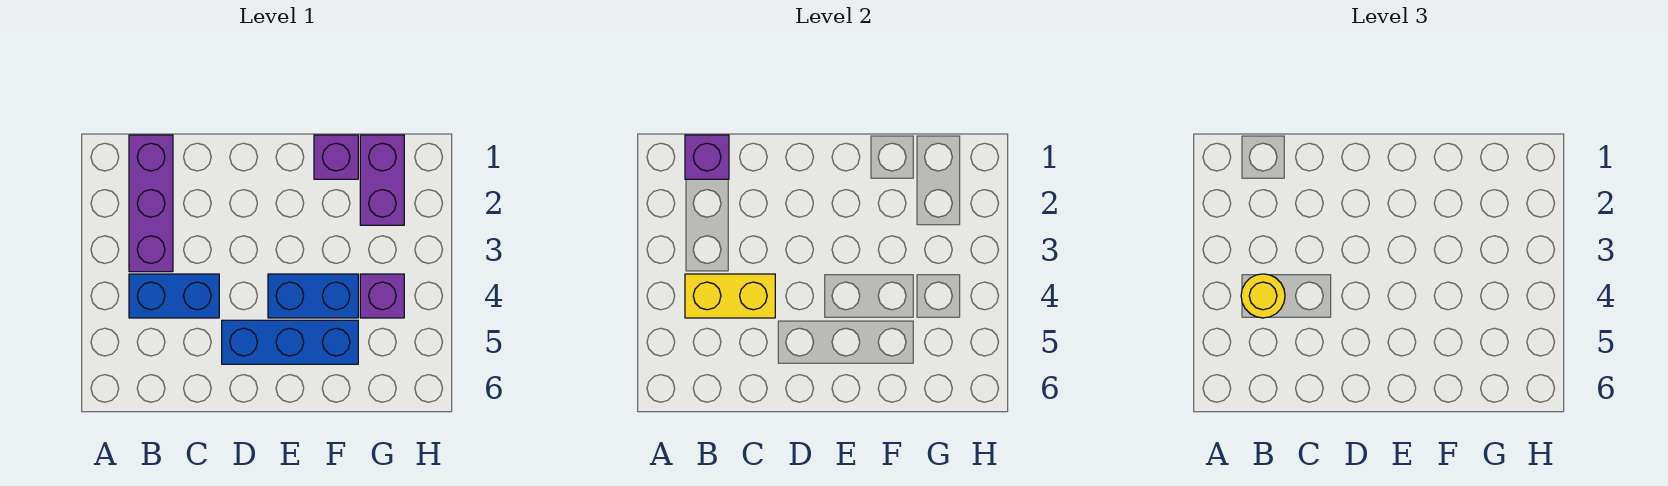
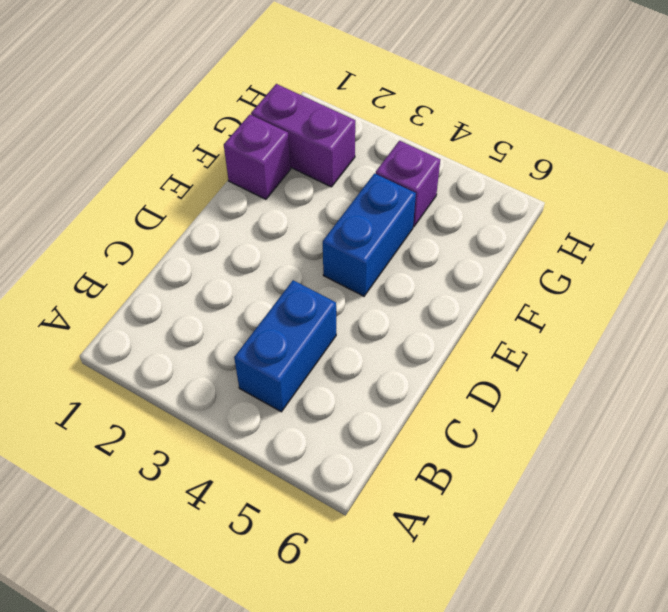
none -> purple 1x3 brick [129,135,173,272]
none -> blue 1x3 brick [222,320,358,364]

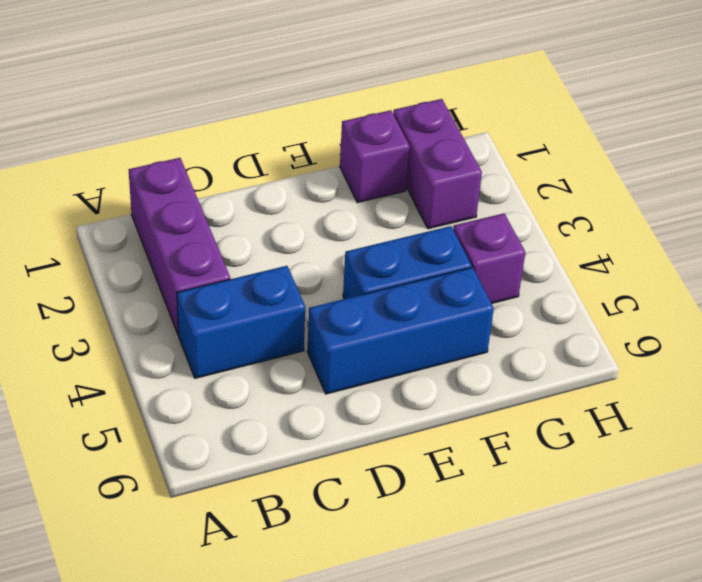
none -> purple 1x1 brick [685,135,729,179]
none -> yellow 1x2 brick [685,274,775,318]

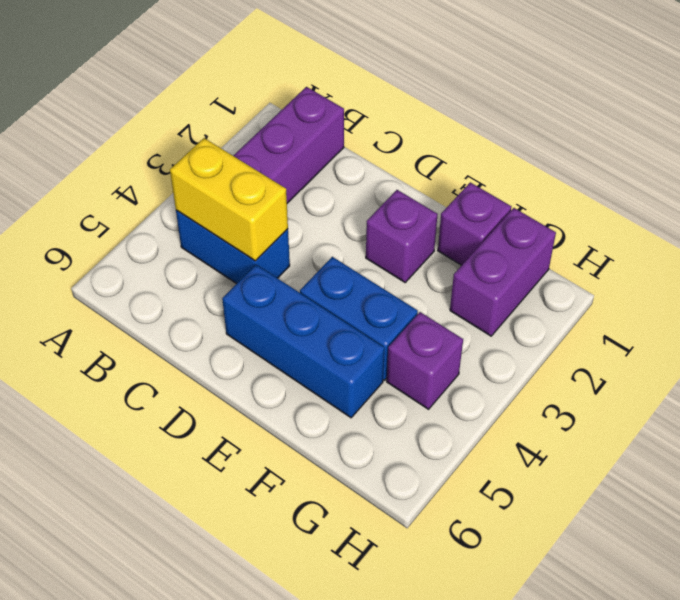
purple 1x1 brick [366,190,438,282] -> purple 1x1 brick moved to [685,135,729,179]
none -> yellow 1x1 round brick [1241,274,1285,318]

